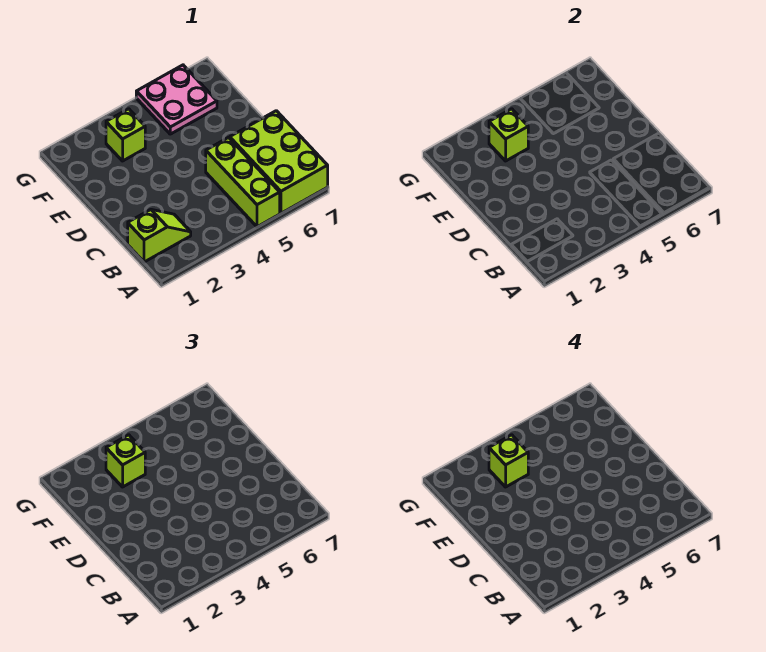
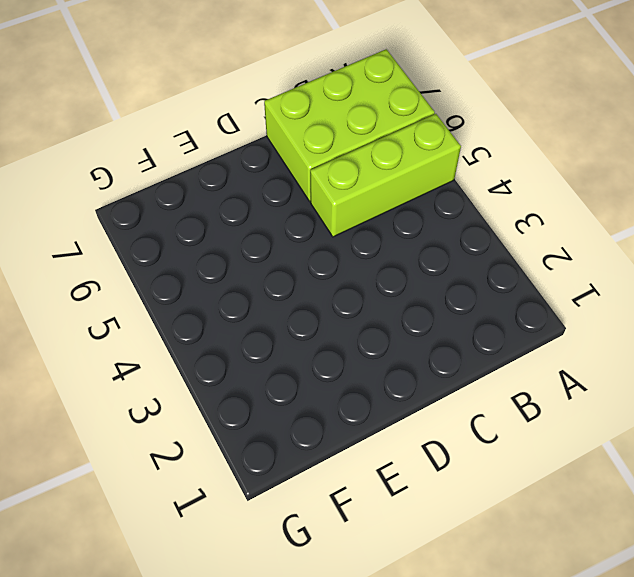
none -> lime 1x2 slope [128,209,191,262]
none -> lime 1x1 brick [106,109,145,161]

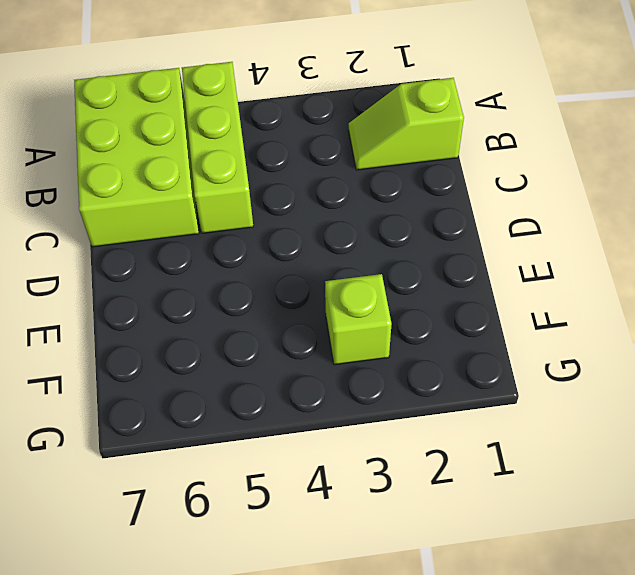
none -> pink 2x2 plate [136,65,217,134]
none -> lime 1x1 brick [489,109,528,161]

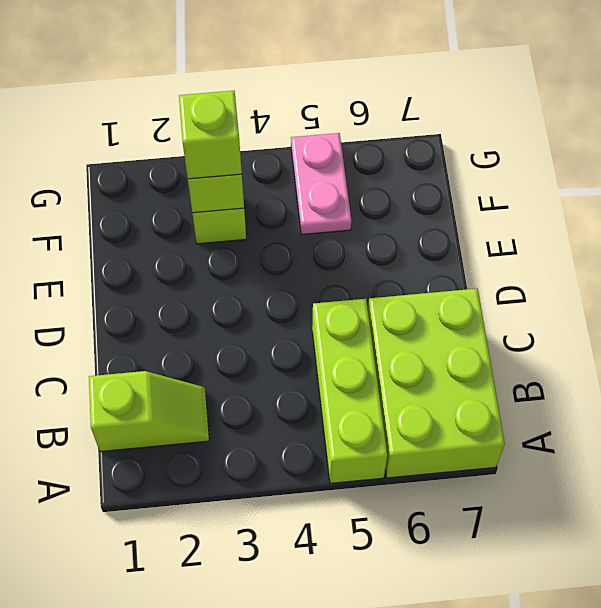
pink 1x2 plate [291,133,351,235] -> pink 2x2 plate [136,65,217,134]
none -> lime 1x1 brick [489,435,528,487]

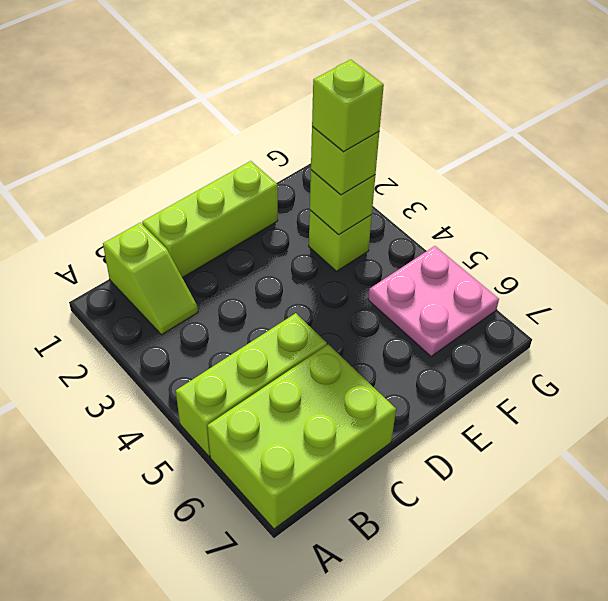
lime 1x3 brick [142,161,278,278] -> none

